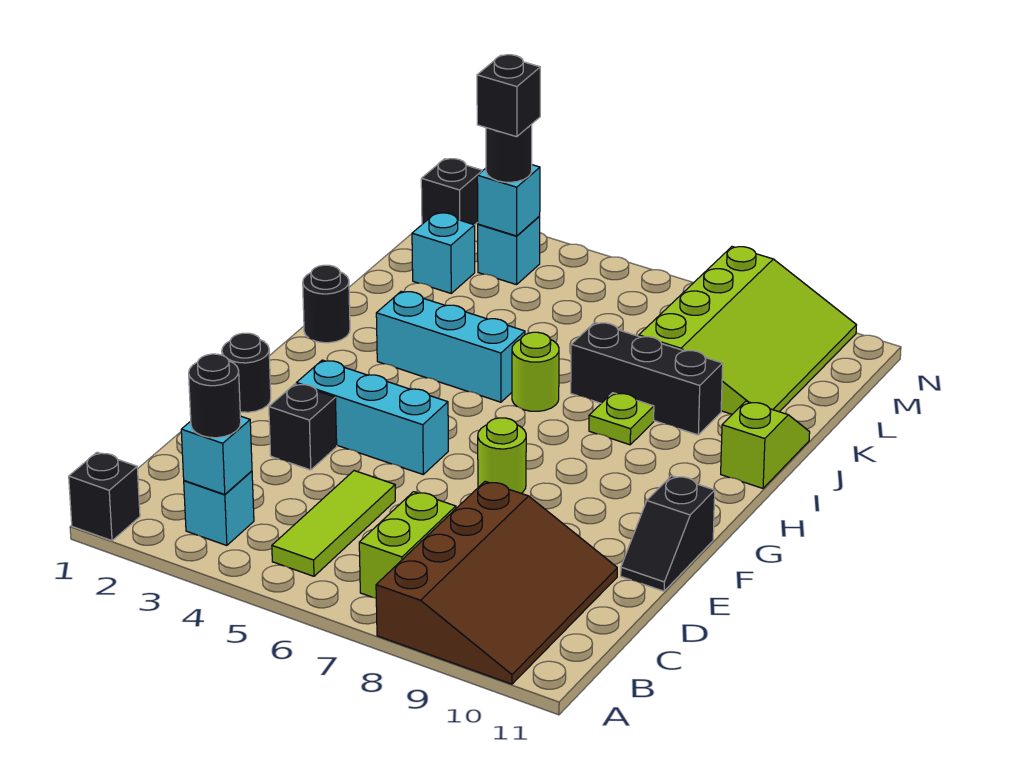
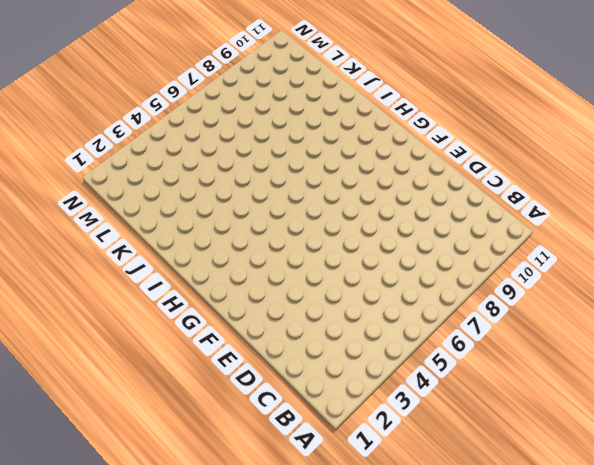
none -> black 1x1 brick [69,452,140,541]
none -> brown 3x4 slope [376,481,617,684]
none -> cyan 1x1 brick [184,471,254,546]

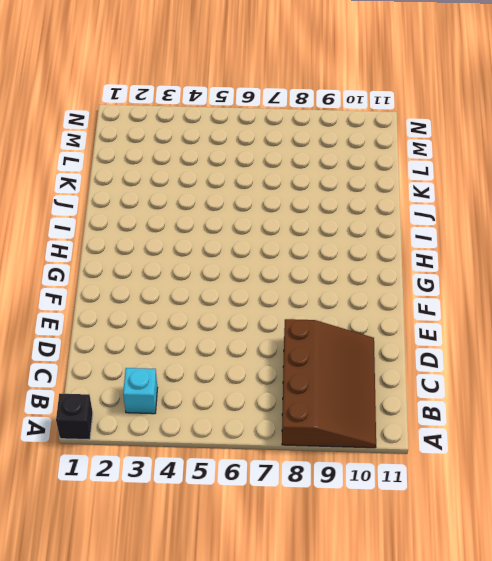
none -> lime 1x3 tile [272,471,395,576]
none -> lime 1x2 brick [359,492,456,598]
none -> black 1x1 brick [269,384,337,470]

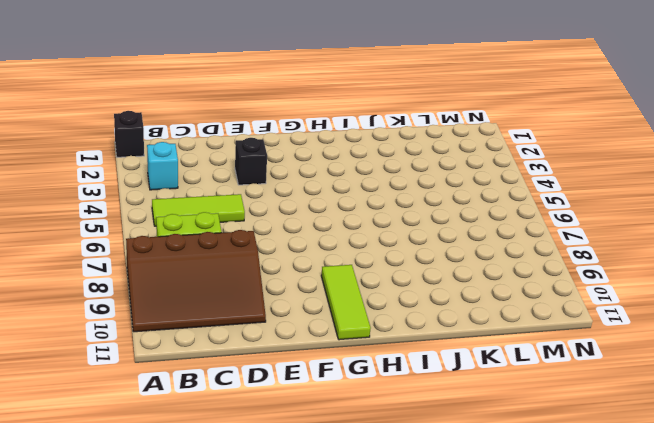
lime 1x3 tile [321,265,371,340] -> none
none -> black 1x2 slope [621,476,715,591]
none -> black 1x1 round brick [222,333,271,412]
none -> cyan 1x3 brick [296,360,448,474]

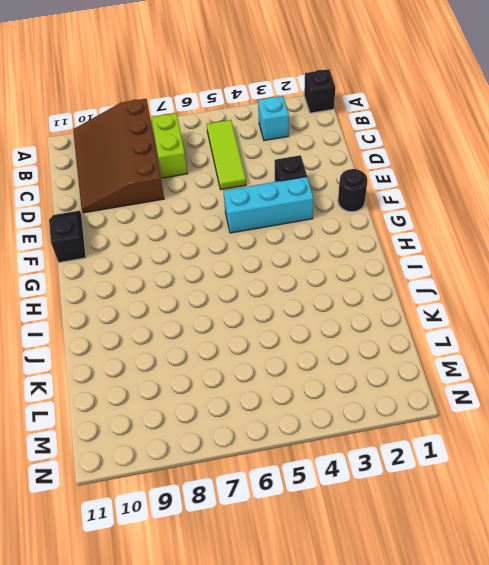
none -> lime 1x1 round brick [478,418,526,493]
none -> black 1x1 round brick [303,265,350,343]
none -> cyan 1x3 brick [376,291,525,402]

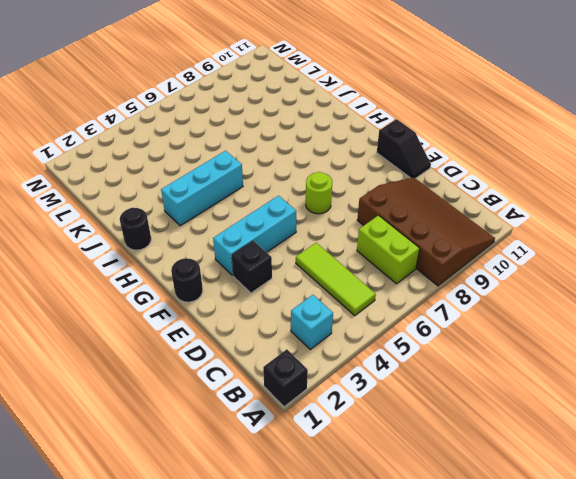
none -> lime 1x1 round brick [512,332,559,411]
none -> lime 1x1 plate [589,393,654,445]
none -> lime 1x2 slope [721,401,810,488]

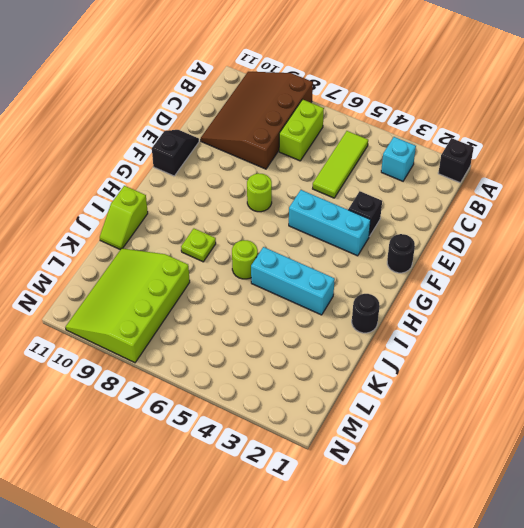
none -> black 1x3 brick [571,322,723,435]
none -> cyan 1x1 brick [412,213,475,293]
none -> cyan 1x1 brick [478,216,540,285]

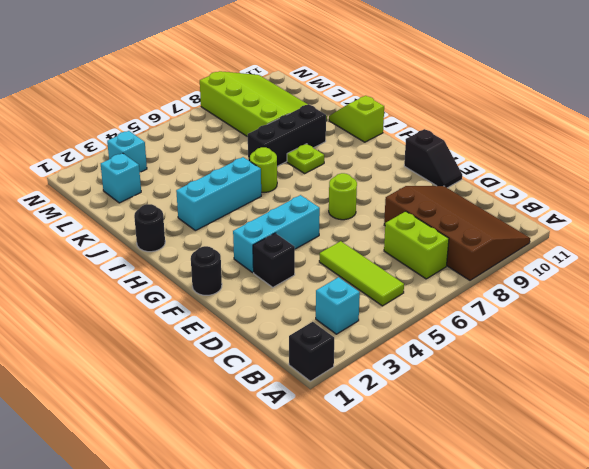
none -> black 1x1 brick [421,159,483,225]
none -> cyan 1x1 brick [181,416,252,495]
none -> cyan 1x1 brick [477,165,540,236]

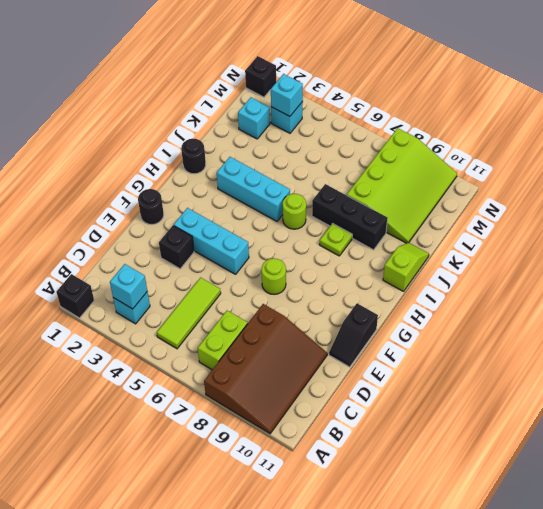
none -> black 1x1 round brick [189,354,241,438]
none -> black 1x1 round brick [486,124,532,182]
none -> black 1x1 brick [477,55,540,137]

